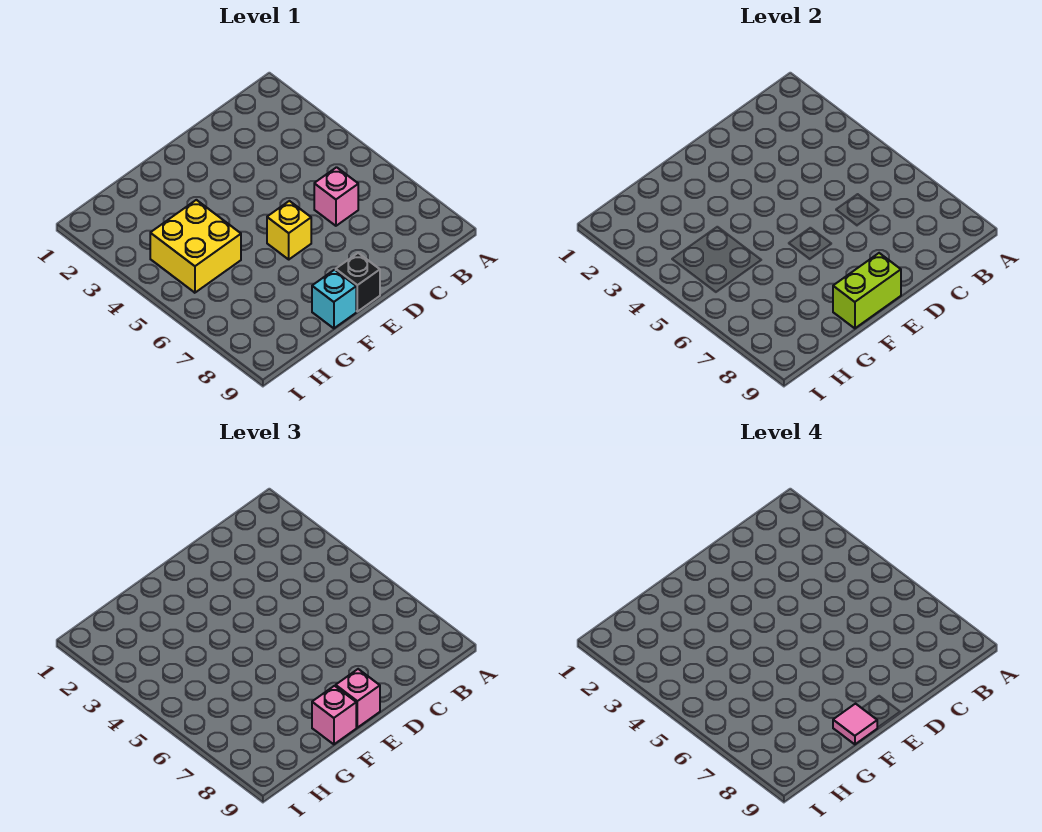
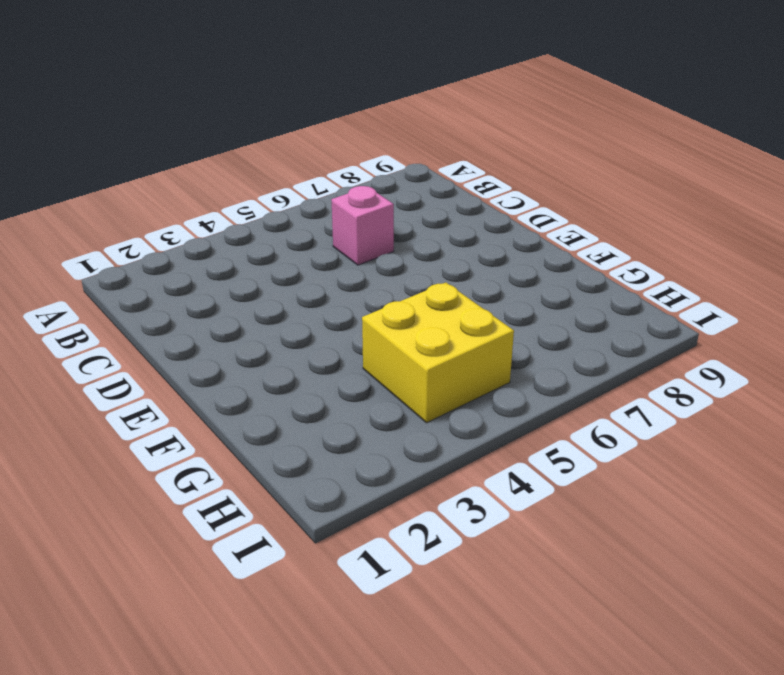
none -> yellow 1x1 brick [267,201,311,259]
none -> black 1x1 brick [336,253,380,312]

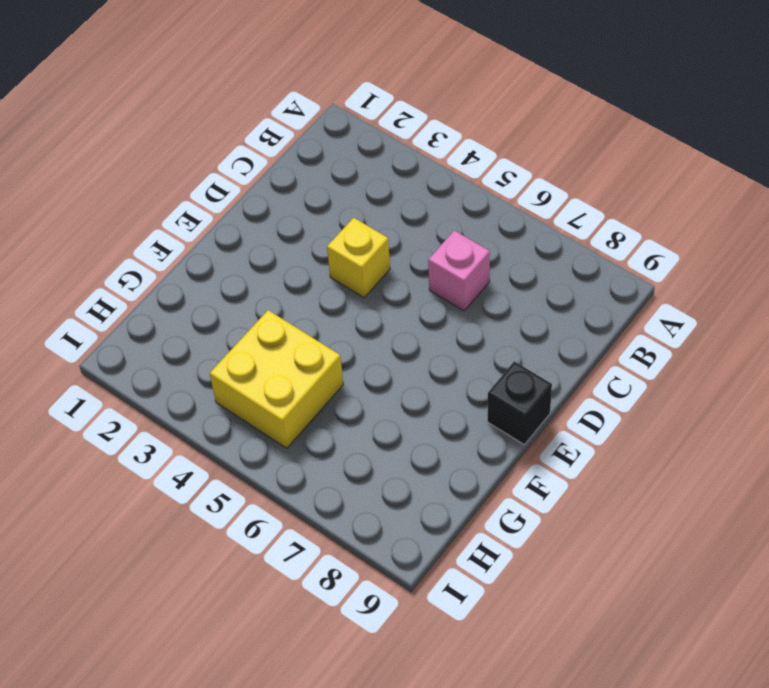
yellow 1x1 brick [327,218,390,298] -> yellow 1x1 brick moved to [267,201,311,259]
none -> cyan 1x1 brick [312,270,356,328]
none -> lime 1x2 brick [833,253,901,328]

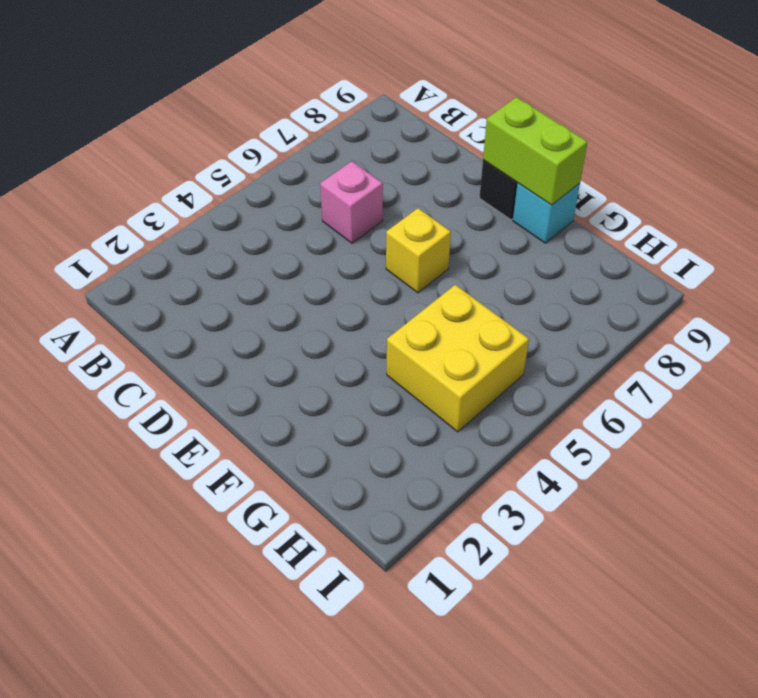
none -> pink 1x1 brick [336,669,380,728]
none -> pink 1x1 brick [312,686,356,744]

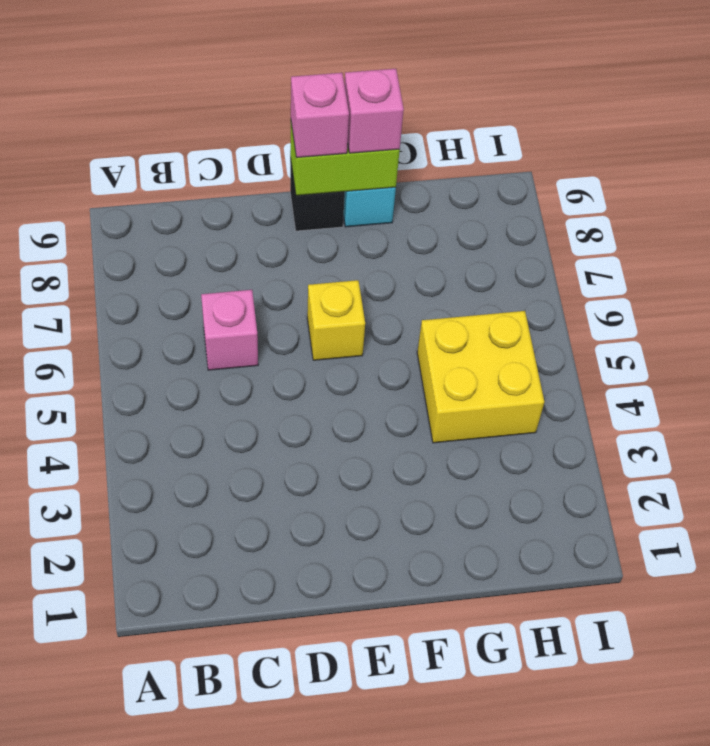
none -> pink 1x1 tile [833,704,877,744]

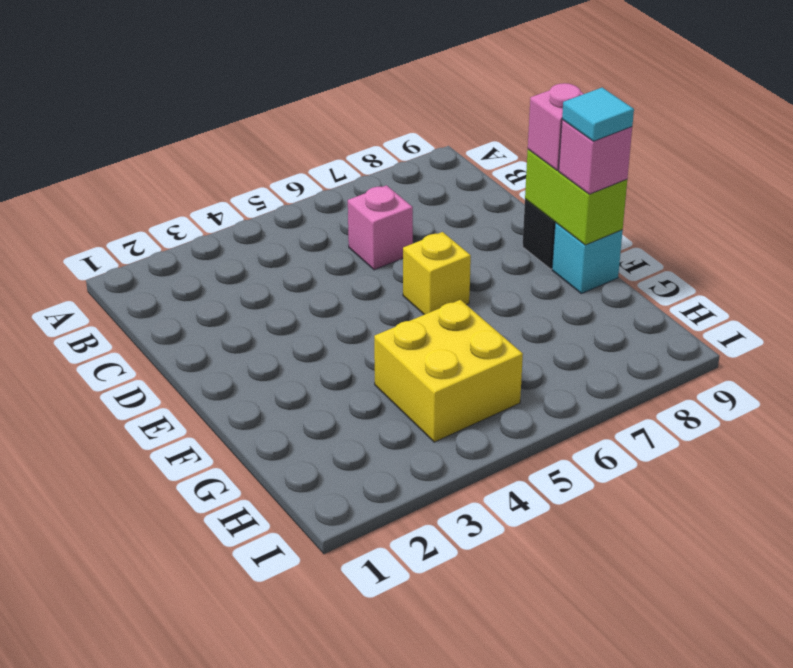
cyan 1x1 tile [562,88,634,141] -> pink 1x1 tile [833,704,877,744]

